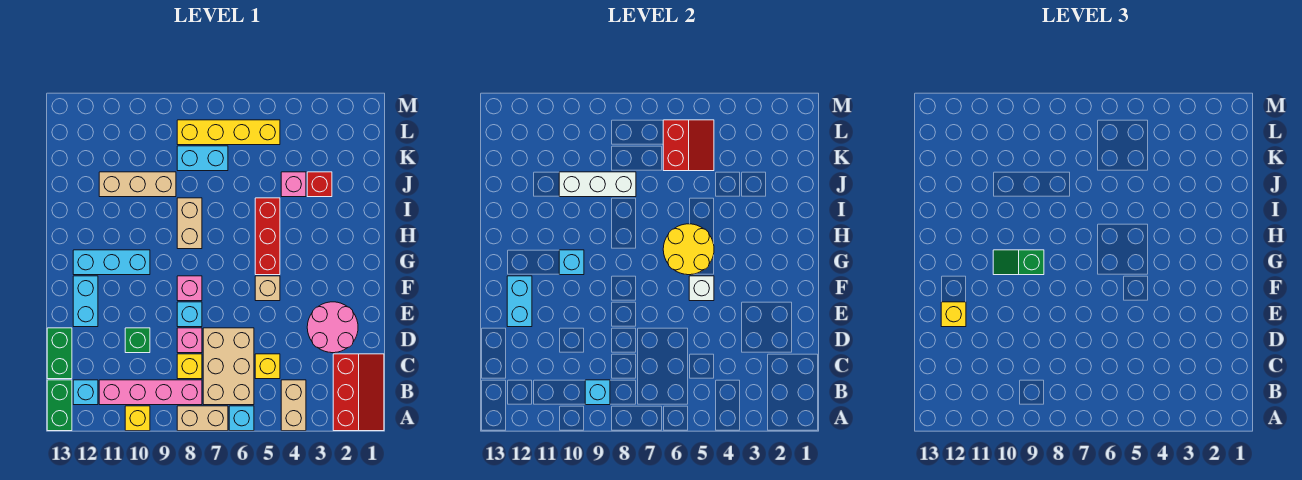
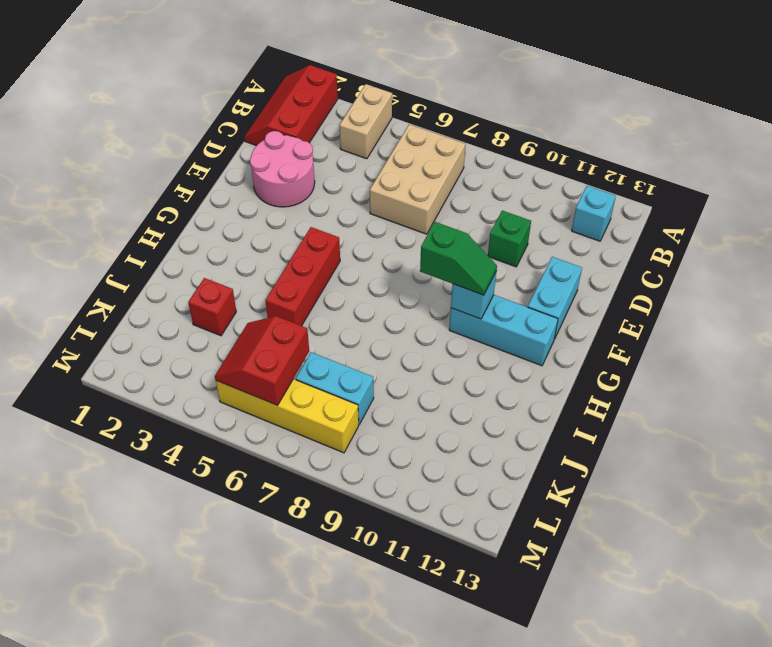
none -> cyan 1x1 brick [229,406,254,431]
none -> tan 1x2 brick [177,406,228,431]
none -> yellow 1x1 brick [125,406,150,431]
none -> green 1x2 brick [47,380,72,431]

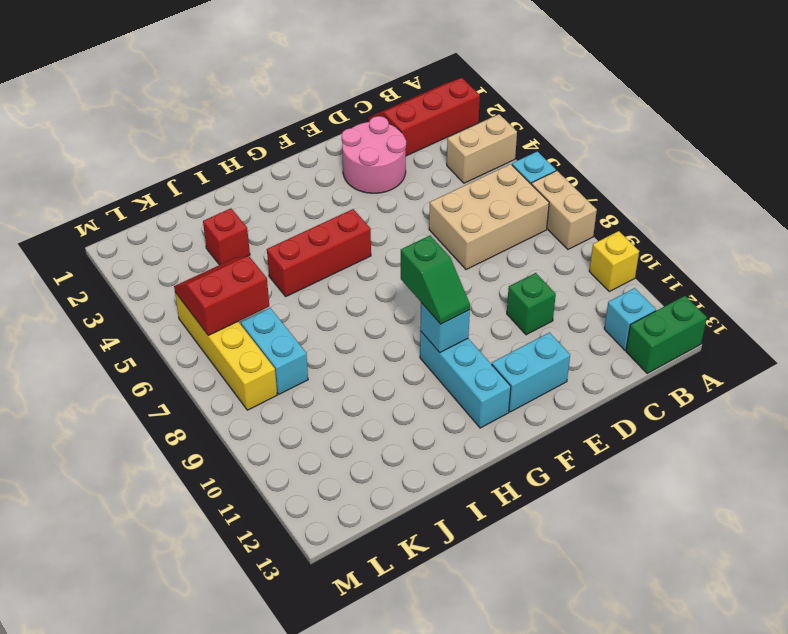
none -> pink 1x4 brick [99,380,202,405]
none -> yellow 1x1 brick [255,354,280,379]
none -> yellow 1x1 brick [177,354,202,379]
none -> green 1x2 brick [47,328,72,379]

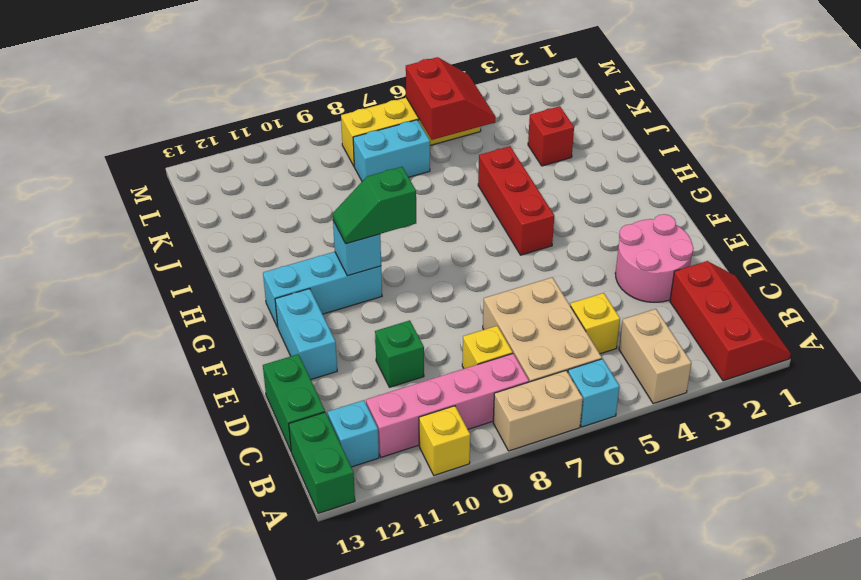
none -> pink 1x1 brick [177,328,202,353]
none -> cyan 1x1 brick [177,302,202,327]
none -> tan 1x1 brick [255,276,280,301]
none -> pink 1x1 brick [177,276,202,301]

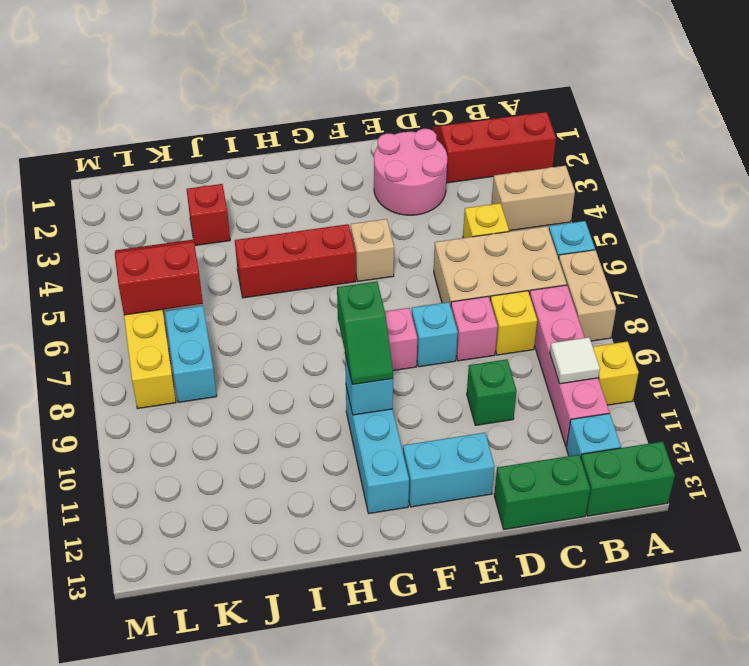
white 1x1 tile [550,337,600,384] -> none
none -> tan 1x2 brick [177,198,202,249]
none -> pink 1x1 brick [281,172,306,197]
none -> tan 1x3 brick [99,172,176,197]
none -> cyan 1x1 brick [585,380,610,405]

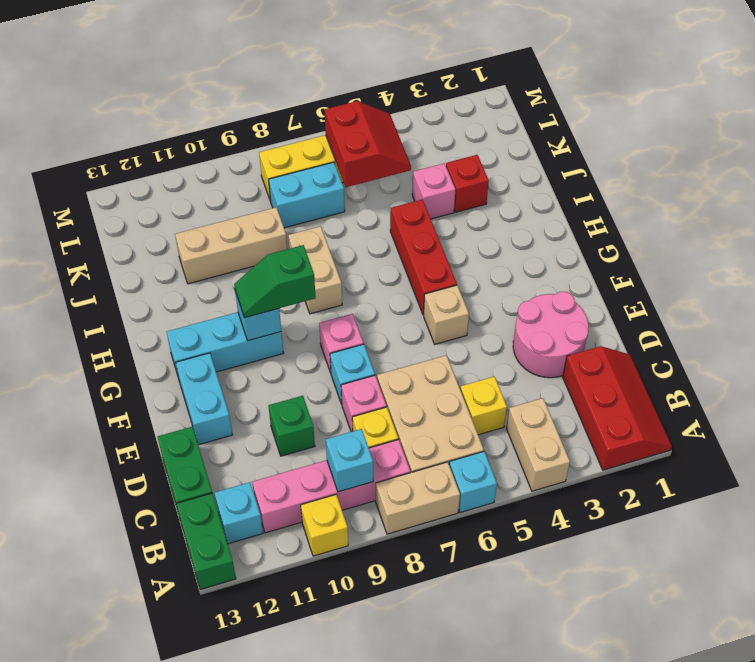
none -> cyan 1x2 brick [507,276,532,327]
none -> white 1x1 brick [689,276,714,301]
none -> yellow 2x2 round brick [663,224,714,275]
none -> white 1x3 brick [559,172,636,197]

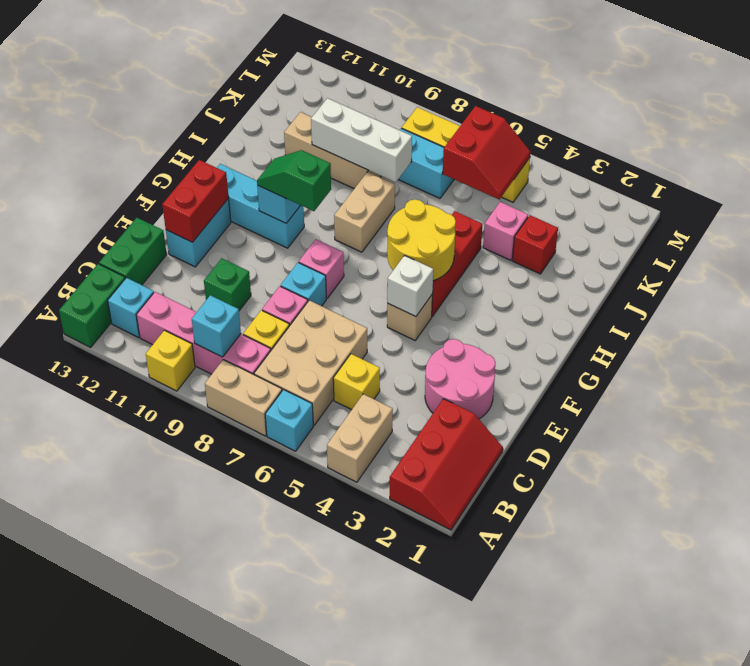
red 1x2 brick [162,160,229,242] -> cyan 1x2 brick [507,276,532,327]
none -> yellow 1x1 brick [941,302,966,327]

